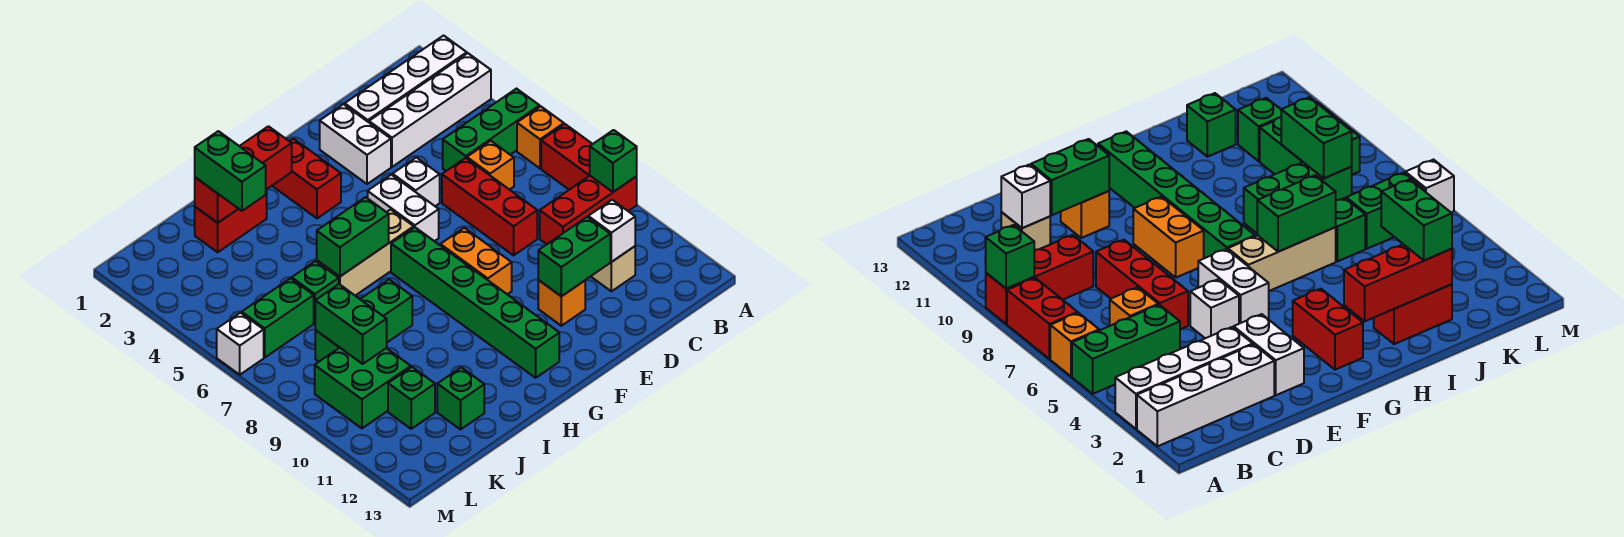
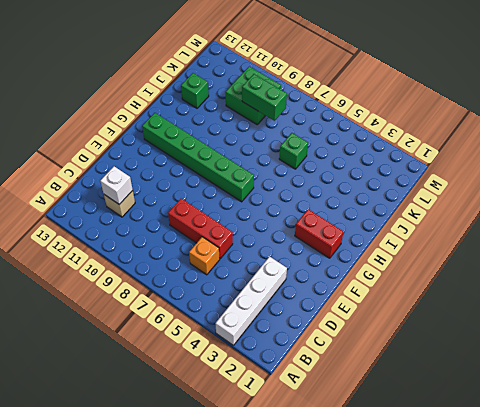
none -> white 1x4 brick [345,35,467,122]
none -> green 1x3 brick [443,89,540,171]
none -> orange 1x1 brick [517,106,564,168]
none -> red 1x2 brick [541,124,592,190]

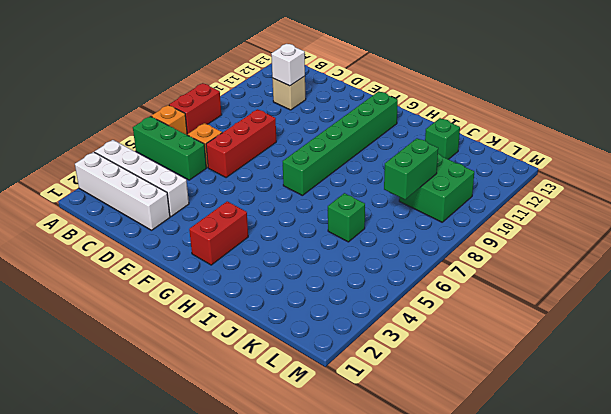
none -> red 1x3 brick [540,176,637,244]
none -> white 1x2 brick [320,104,391,184]
none -> white 1x1 brick [393,157,440,206]
none -> orange 1x1 brick [538,280,585,326]

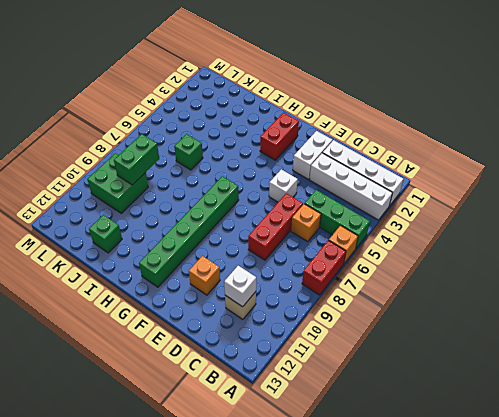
none -> red 1x3 brick [540,176,637,244]
none -> white 1x2 brick [368,175,439,241]
none -> orange 1x2 brick [440,228,512,294]
none -> tan 1x3 brick [317,210,414,296]

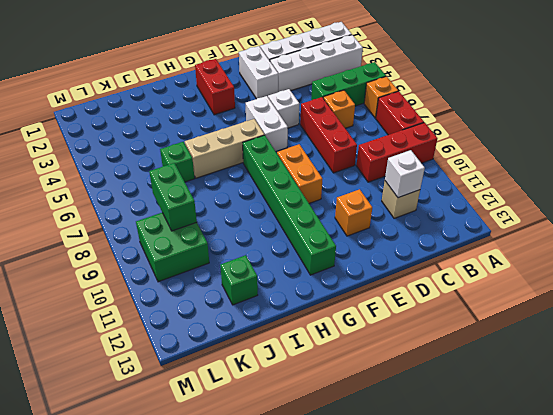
none -> red 1x2 brick [195,190,267,252]
none -> green 1x3 brick [315,279,412,362]
none -> green 1x2 brick [242,278,314,357]
none -> green 1x1 brick [388,367,435,429]

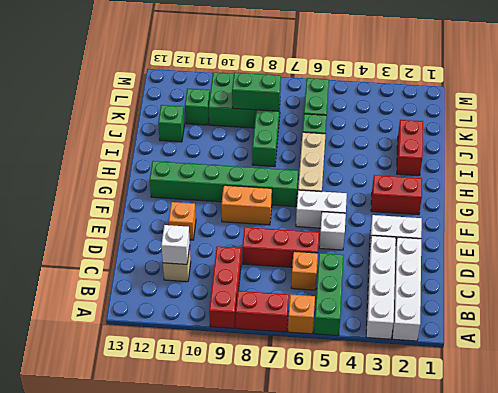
none -> white 1x1 brick [217,313,264,375]
none -> green 1x1 brick [590,130,637,192]
none -> green 1x2 brick [538,217,610,296]
none -> red 1x3 brick [195,126,292,223]

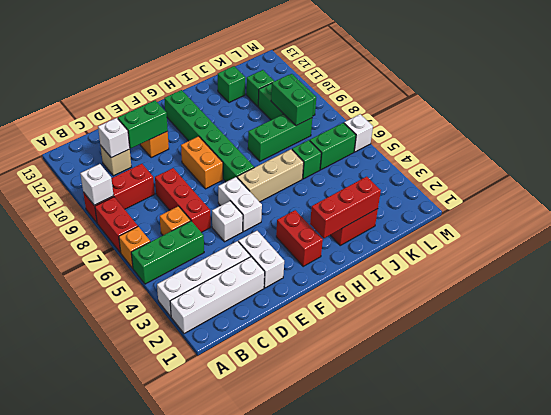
white 1x1 brick [80,164,114,205] -> green 1x1 brick [590,130,637,192]
none -> green 1x2 brick [317,197,389,277]
none -> green 1x2 brick [195,131,266,211]

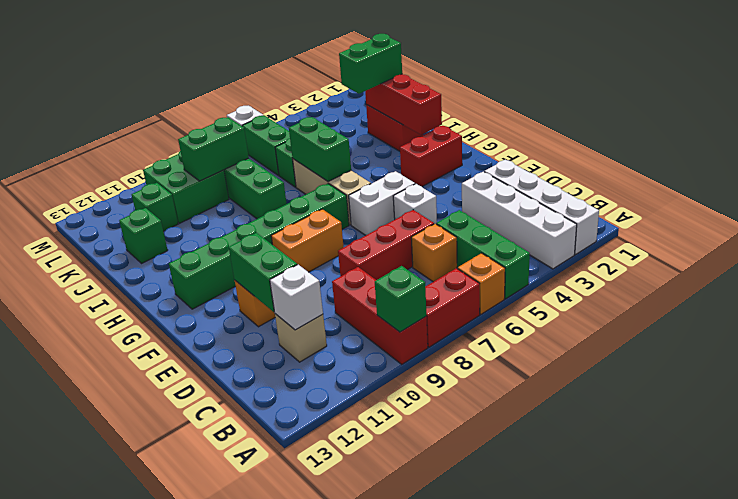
none -> white 1x2 brick [320,104,391,184]

